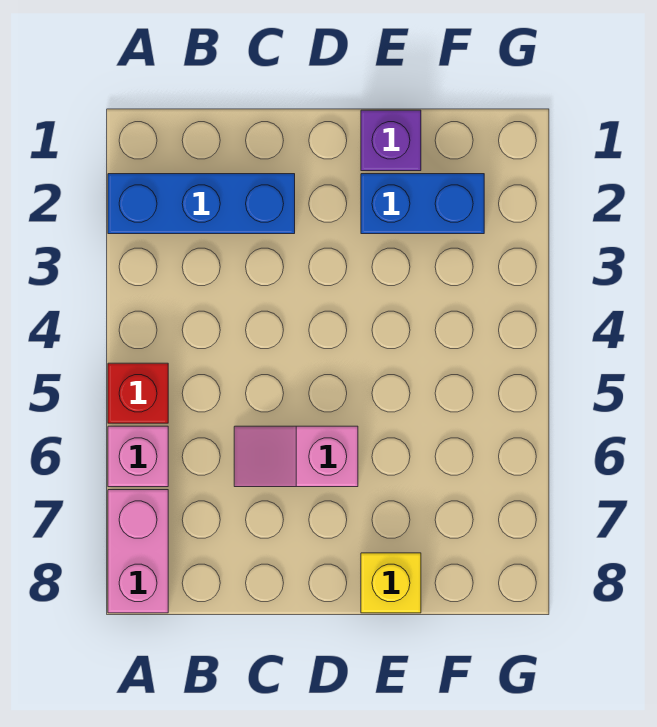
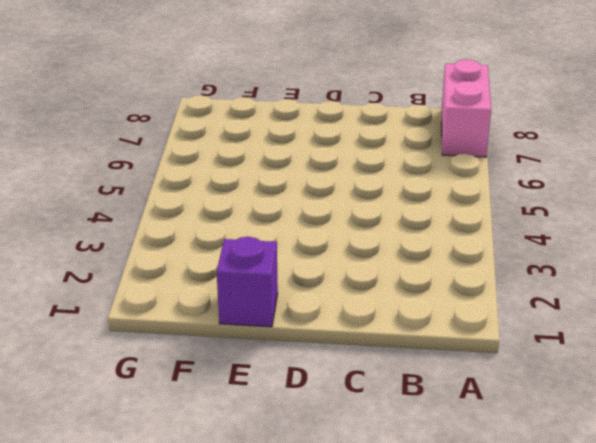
none -> blue 1x3 brick [108,174,295,234]
none -> red 1x1 brick [108,363,168,423]

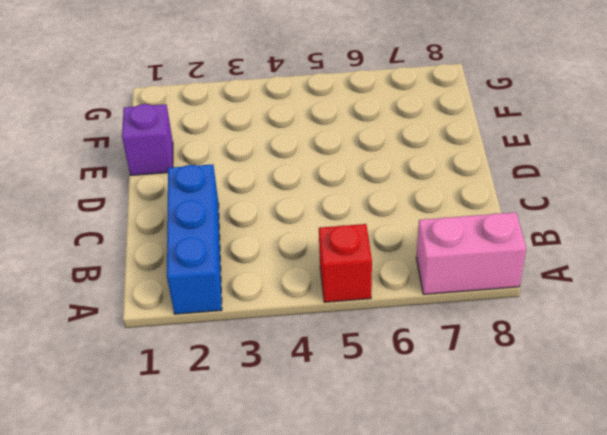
none -> pink 1x1 brick [108,426,168,487]
none -> pink 1x2 slope [234,426,358,487]

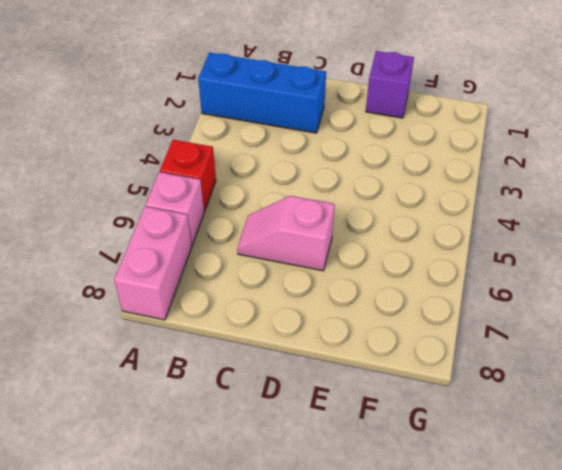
none -> blue 1x2 brick [361,174,484,234]
none -> yellow 1x1 brick [361,553,421,613]

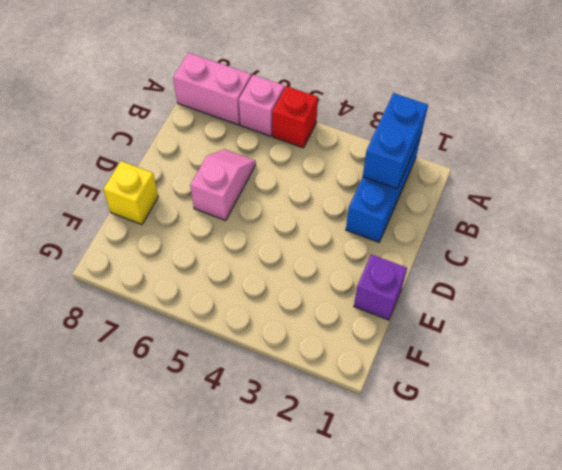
blue 1x2 brick [363,93,428,189] -> blue 1x2 brick moved to [361,174,484,234]

